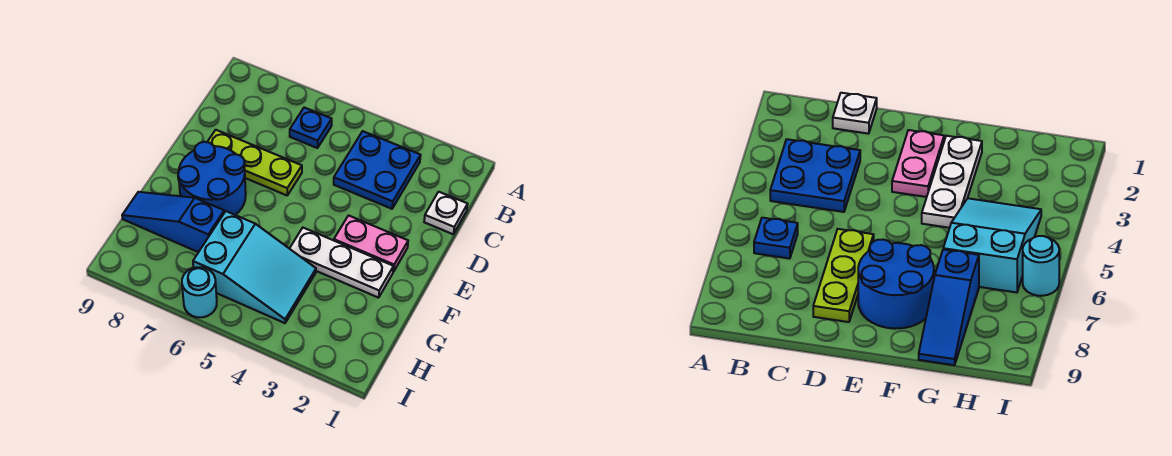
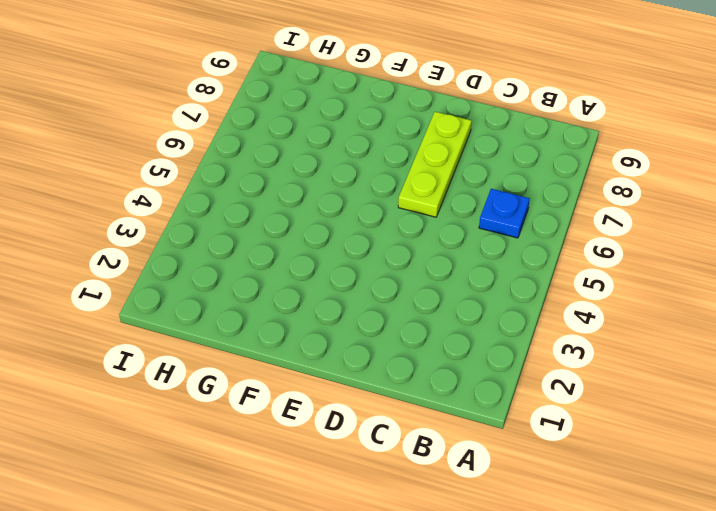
none -> blue 2x2 plate [334,131,421,209]
none -> white 1x1 plate [424,192,468,234]

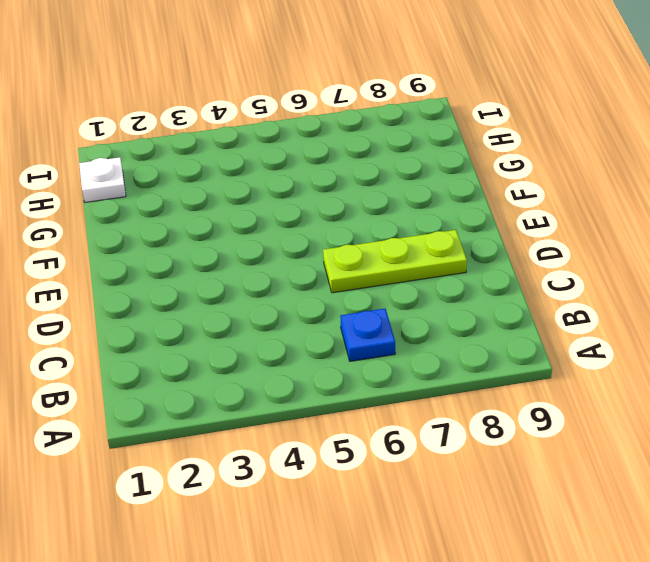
white 1x1 plate [79,157,126,202] -> white 1x1 plate moved to [424,192,468,234]
none -> blue 2x2 plate [334,131,421,209]
none -> pink 1x2 plate [334,216,408,272]

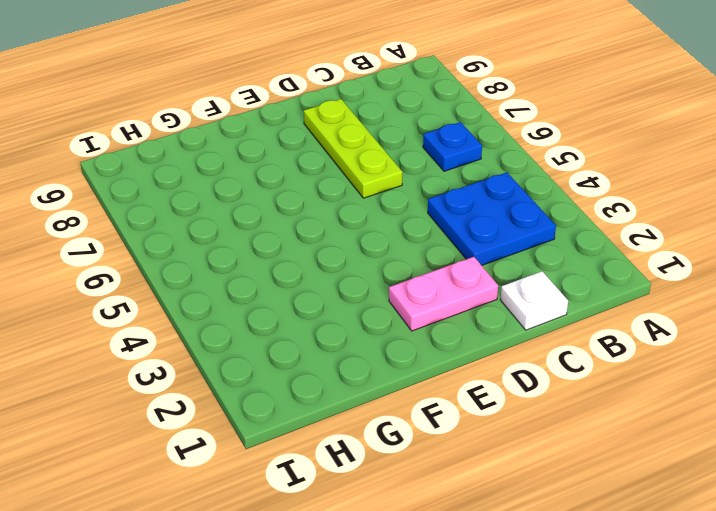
pink 1x2 plate [389,257,498,331] -> pink 1x2 plate turned to [334,216,408,272]
none -> blue 2x2 round brick [178,142,246,215]
none -> white 1x3 plate [290,228,393,298]

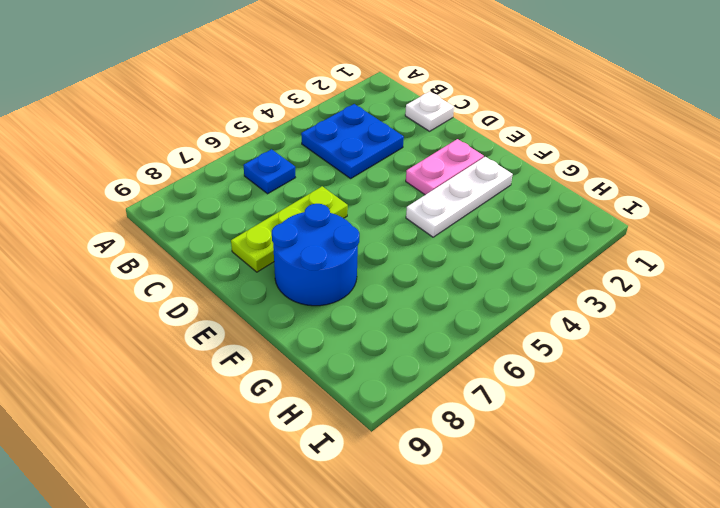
none -> cyan 2x3 slope [193,211,316,323]
none -> blue 1x3 slope [122,192,224,252]

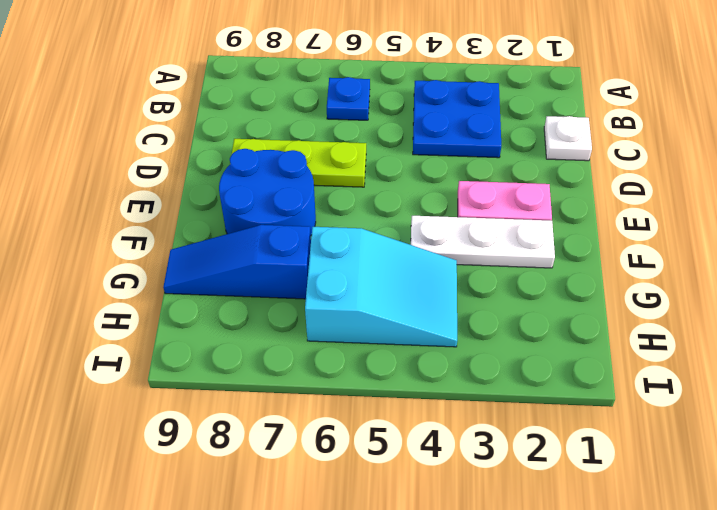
none -> cyan 1x1 round brick [182,267,217,317]

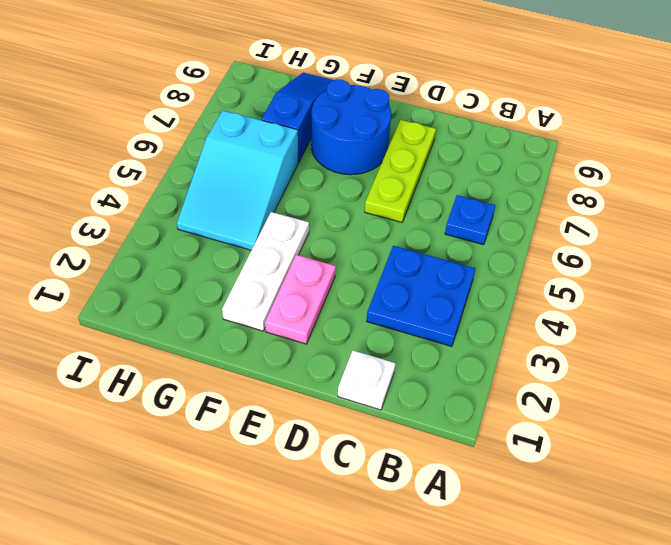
none -> cyan 1x1 round brick [182,267,217,317]

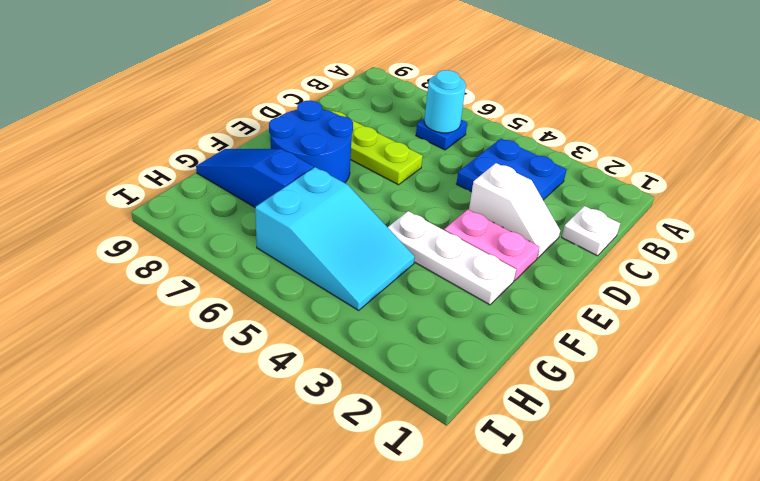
cyan 1x1 round brick [424,70,466,133] -> cyan 1x1 round brick moved to [182,267,217,317]
white 1x2 slope [469,163,560,258] -> none

